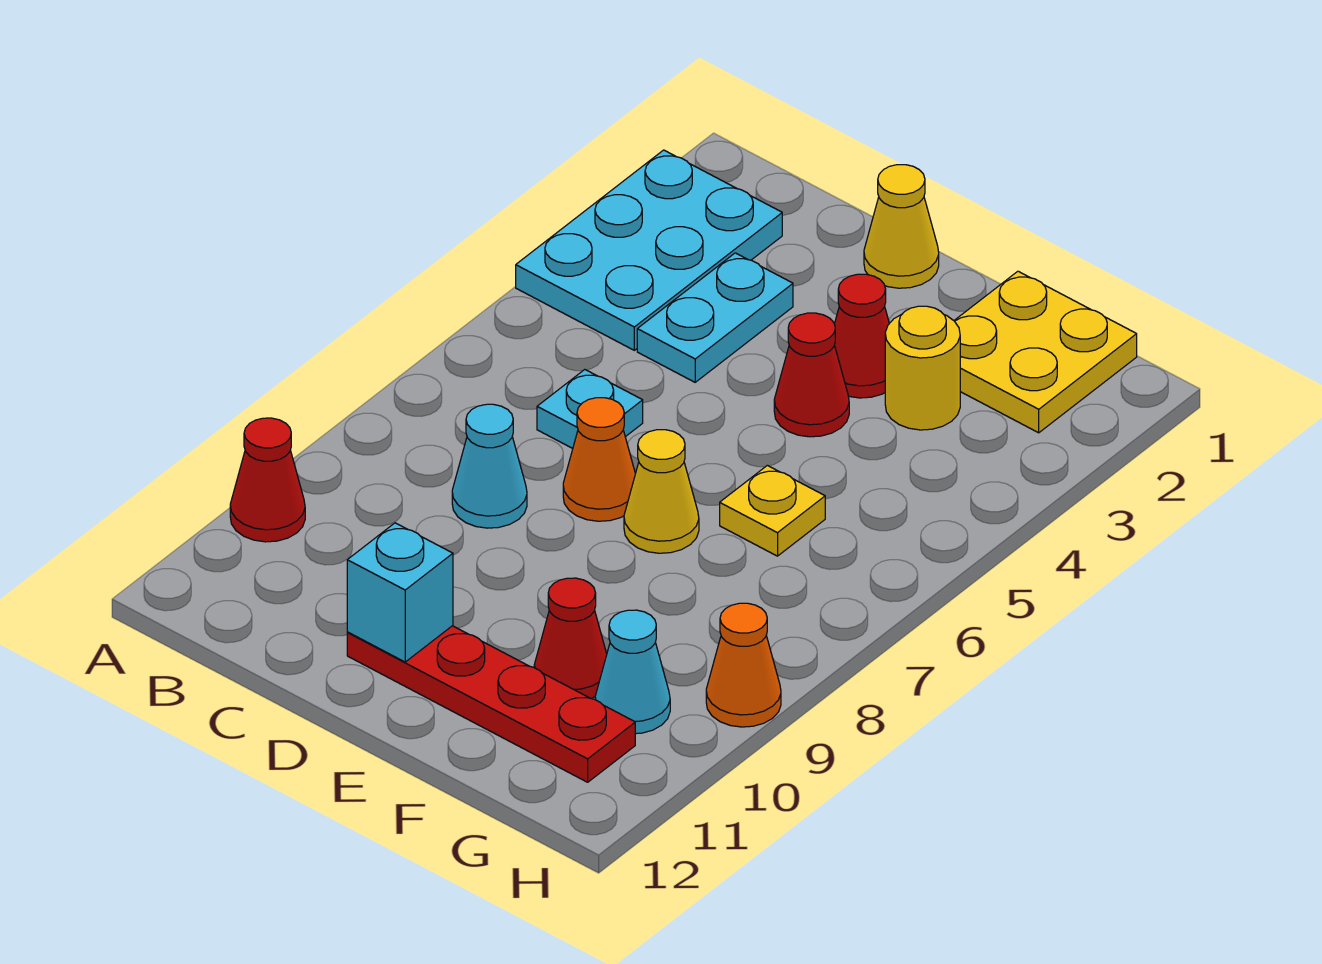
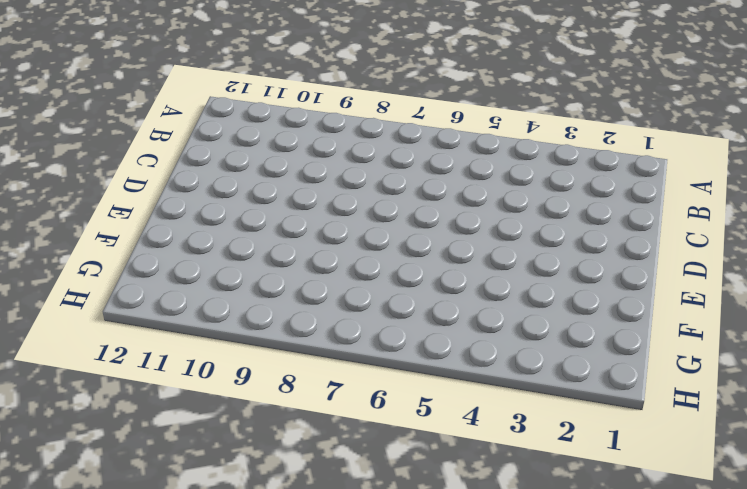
none -> cyan 2x3 plate [516,150,782,350]
none -> red 1x1 cone [230,418,305,542]
none -> cyan 1x2 plate [637,253,793,382]

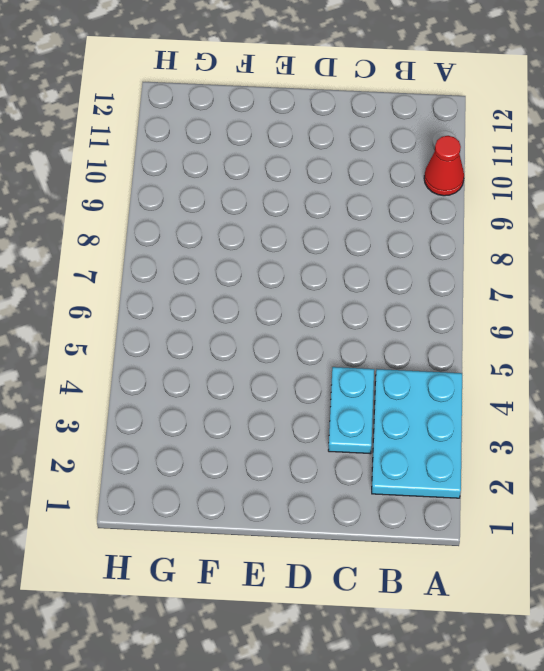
none -> cyan 1x1 plate [537,370,643,448]
none -> cyan 1x1 cone [452,404,527,528]
none -> yellow 1x1 cone [864,165,939,288]

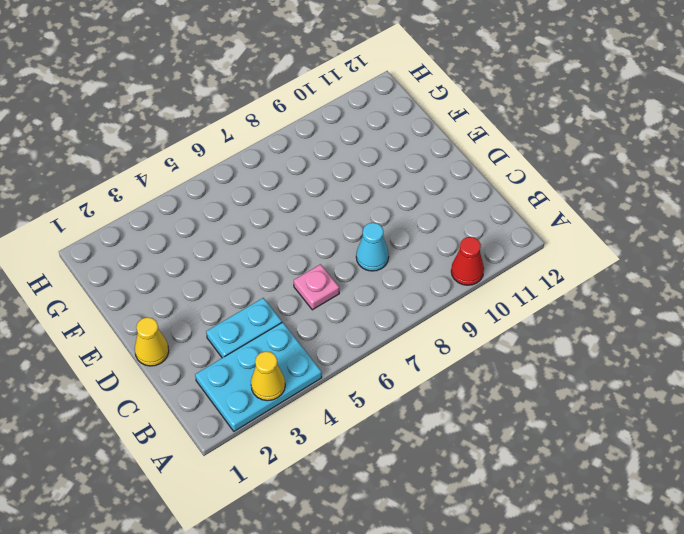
yellow 1x1 cone [251,351,285,401] -> yellow 1x1 cone moved to [624,430,699,553]
pink 1x1 plate [294,264,339,310] -> cyan 1x1 plate [537,370,643,448]
none -> orange 1x1 cone [563,398,635,521]
none -> red 1x4 plate [347,626,635,782]
none -> red 1x1 cone [834,274,889,398]

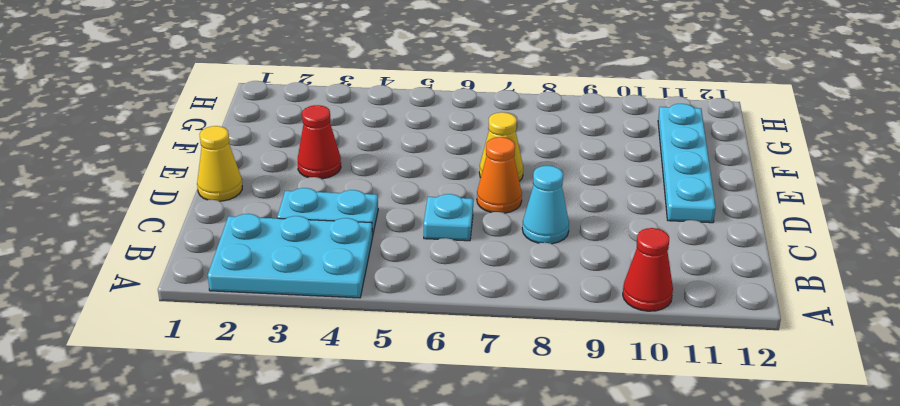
cyan 1x4 plate [658,104,716,223] -> red 1x4 plate [347,626,635,782]
none -> red 1x1 cone [774,313,849,437]
none -> yellow 2x2 plate [954,271,1137,433]
none -> yellow 1x1 round brick [885,306,960,430]

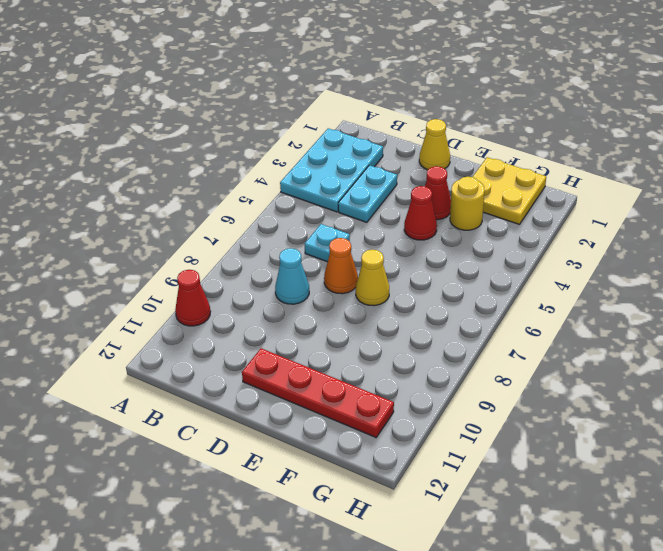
none -> yellow 1x1 plate [720,465,825,556]
none -> red 1x1 cone [534,578,607,698]
none -> cyan 1x1 cone [595,610,670,734]

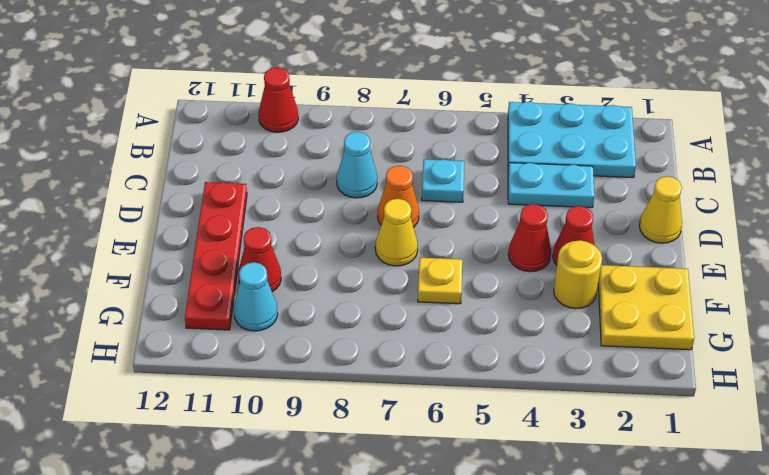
none -> orange 1x1 cone [706,603,781,727]
none -> cyan 1x1 brick [347,523,453,662]

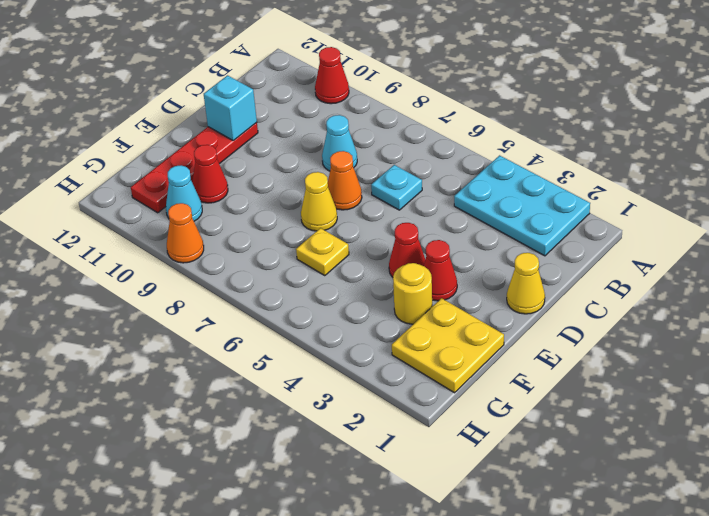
none -> cyan 1x2 plate [637,253,793,382]

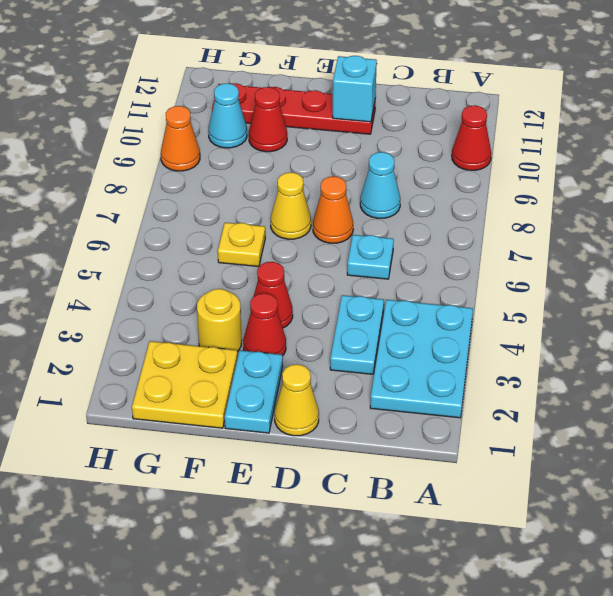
cyan 1x2 plate [225,350,283,433] -> none

